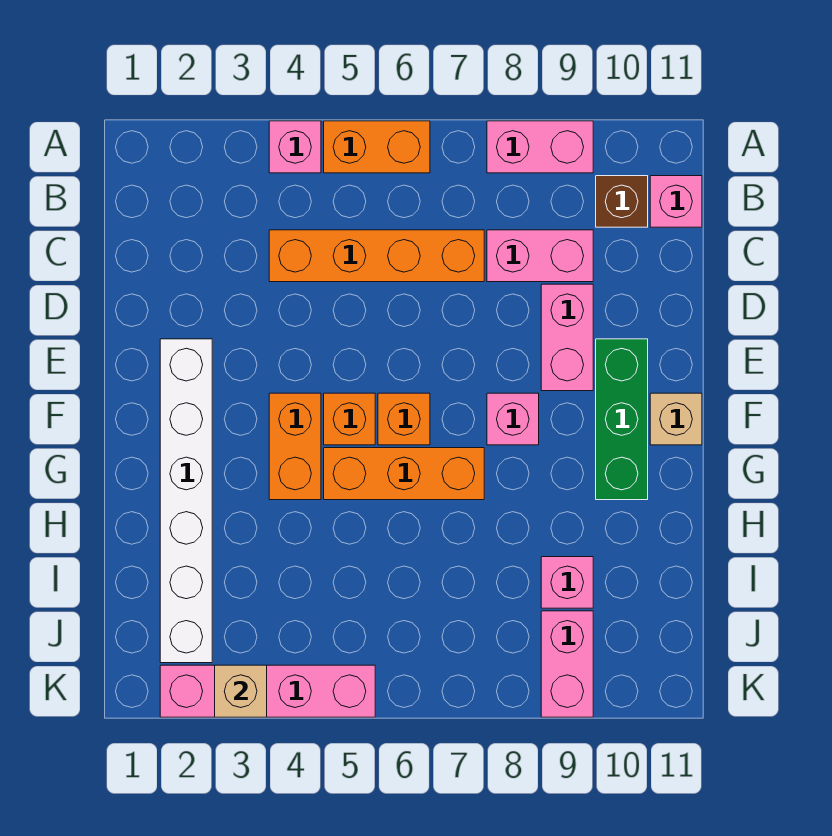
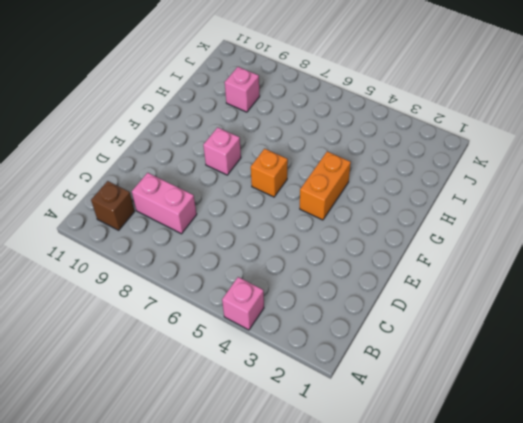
none -> orange 1x2 brick [324,121,430,173]
none -> pink 1x2 brick [487,121,593,173]
none -> pink 1x1 brick [650,176,702,227]

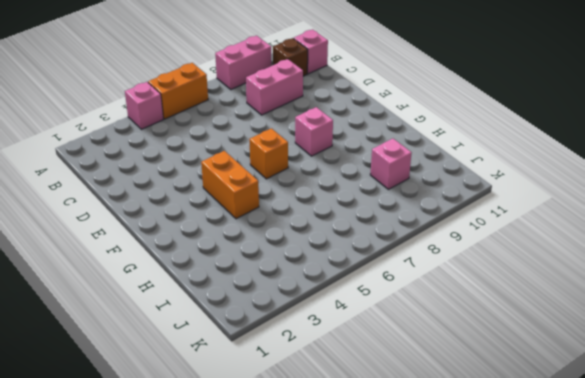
none -> orange 1x4 brick [269,230,484,282]
none -> pink 1x2 brick [541,284,593,391]
none -> white 1x6 brick [160,339,212,663]

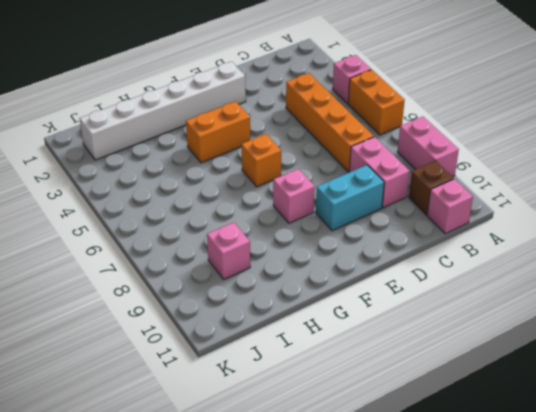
cyan 1x2 brick [316,165,384,231] -> pink 1x2 brick [541,284,593,391]
none -> green 1x3 brick [596,339,648,500]
none -> orange 1x1 brick [324,393,375,445]
none -> tan 1x1 brick [650,393,702,445]

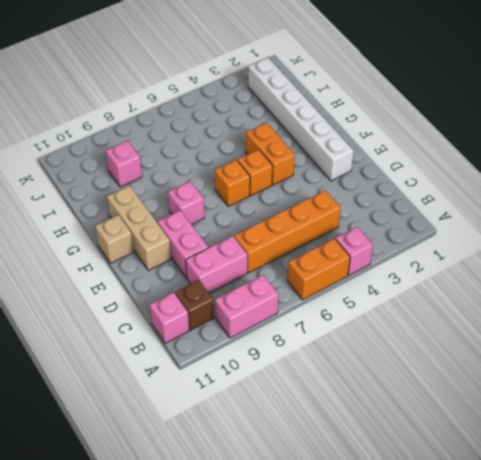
tan 1x3 brick [107,186,171,270] -> green 1x3 brick [596,339,648,500]
none -> orange 1x3 brick [324,448,484,500]
none -> pink 1x2 brick [541,611,593,717]
none -> pink 1x4 brick [160,665,375,717]

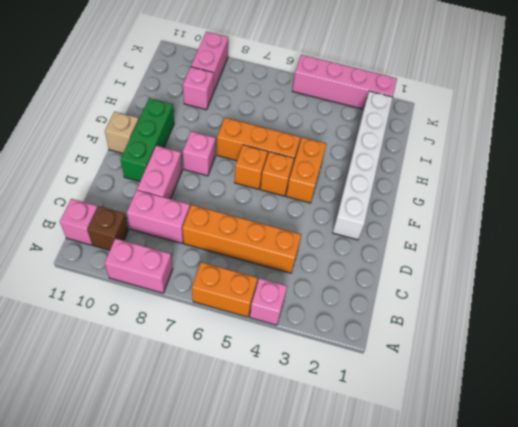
none -> tan 1x1 brick [215,665,267,717]

